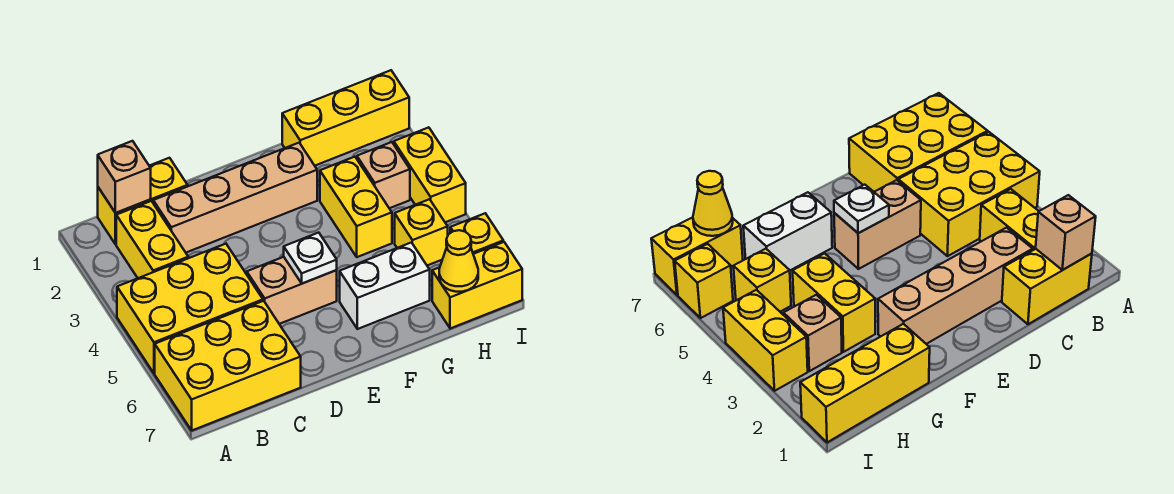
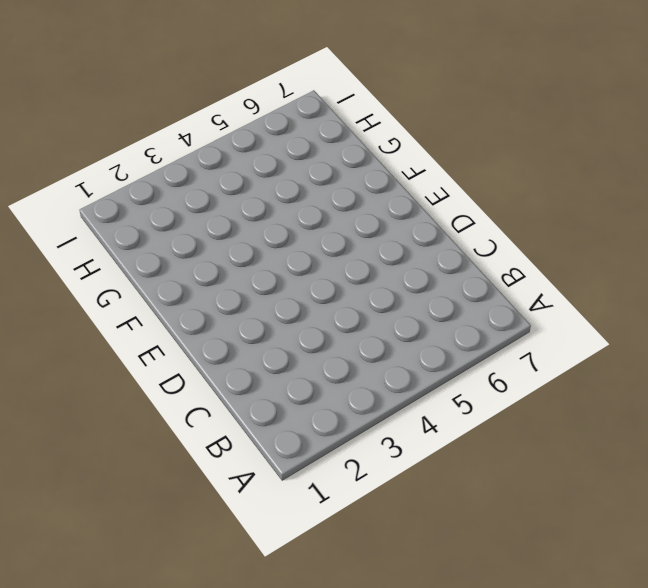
none -> yellow 2x3 brick [117,244,263,373]
none -> yellow 2x3 brick [155,301,301,430]
none -> yellow 1x2 brick [98,158,188,244]

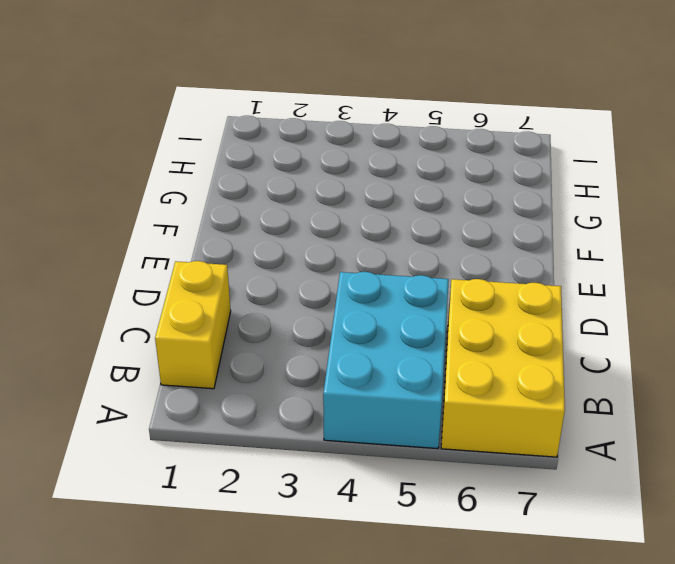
cyan 2x3 brick [323,272,449,449] -> yellow 2x3 brick [117,244,263,373]
none -> yellow 1x2 brick [116,201,188,278]
none -> tan 1x4 brick [153,143,317,253]
none -> tan 1x2 brick [247,257,337,324]

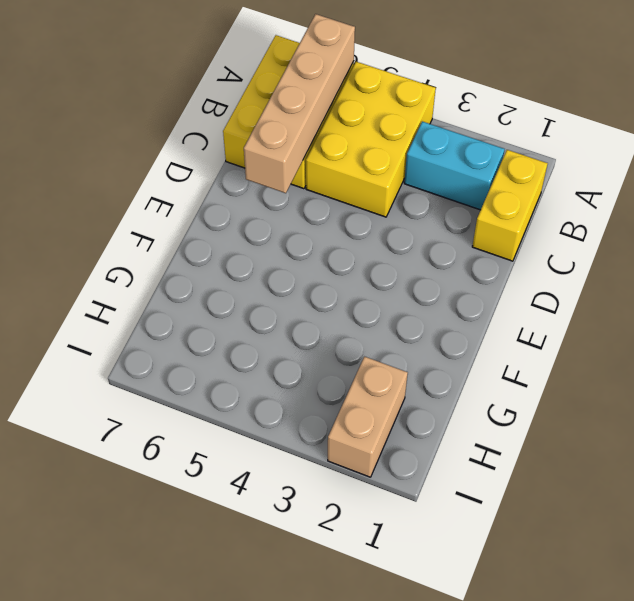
tan 1x4 brick [244,14,355,193] -> tan 1x4 brick moved to [153,143,317,253]
cyan 1x2 brick [404,121,505,210] -> yellow 1x2 brick [116,201,188,278]
tan 1x2 brick [328,357,408,477] -> tan 1x2 brick moved to [247,257,337,324]
none -> white 1x2 brick [340,242,430,329]
none -> yellow 1x3 brick [282,70,409,166]
none -> yellow 1x2 brick [320,157,392,257]

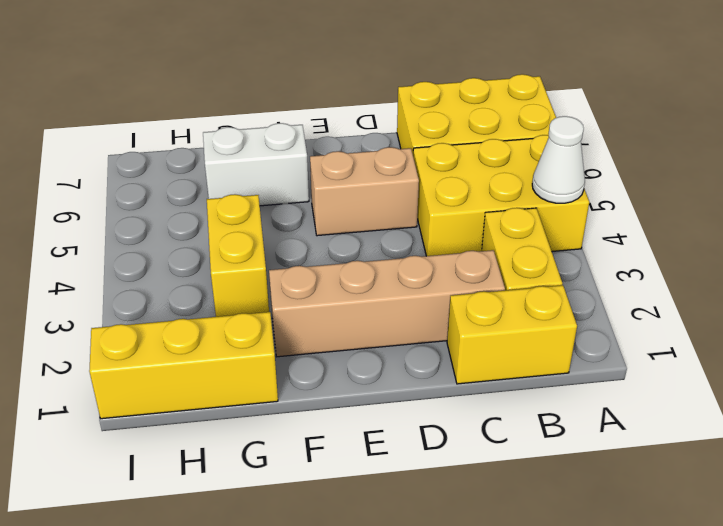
white 1x1 cone [532,116,585,203] -> none
none -> tan 1x1 brick [357,142,410,208]
none -> yellow 1x1 brick [395,199,448,265]
none -> yellow 1x2 brick [432,242,522,329]

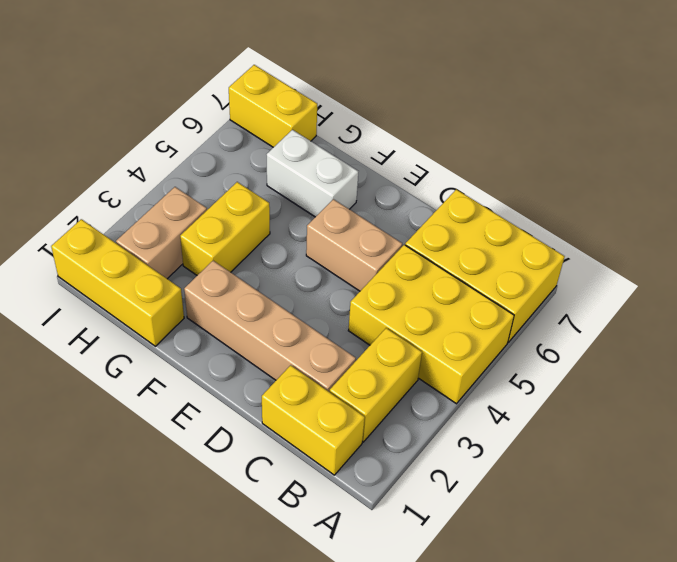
tan 1x2 brick [116,187,207,279] -> tan 1x1 brick [357,142,410,208]
none -> yellow 1x1 brick [395,199,448,265]
none -> yellow 1x2 brick [394,127,466,222]
none -> yellow 1x1 brick [450,213,503,254]

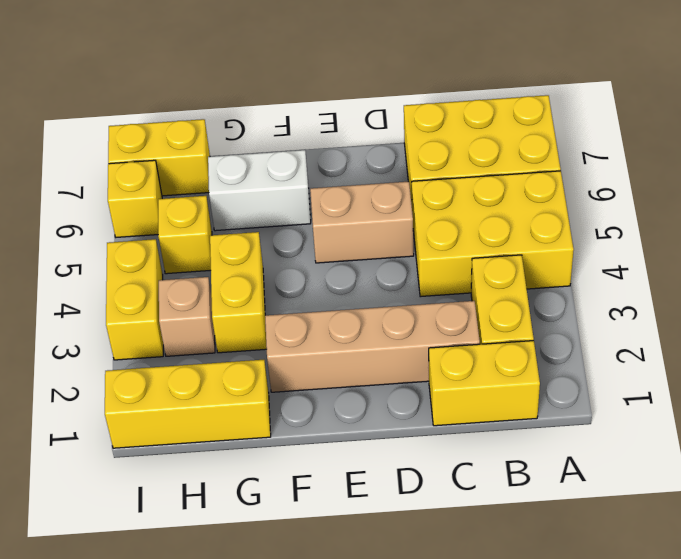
none -> tan 1x1 brick [98,141,151,213]
none -> white 1x1 plate [284,233,337,284]
none -> yellow 1x1 cone [439,230,478,292]

